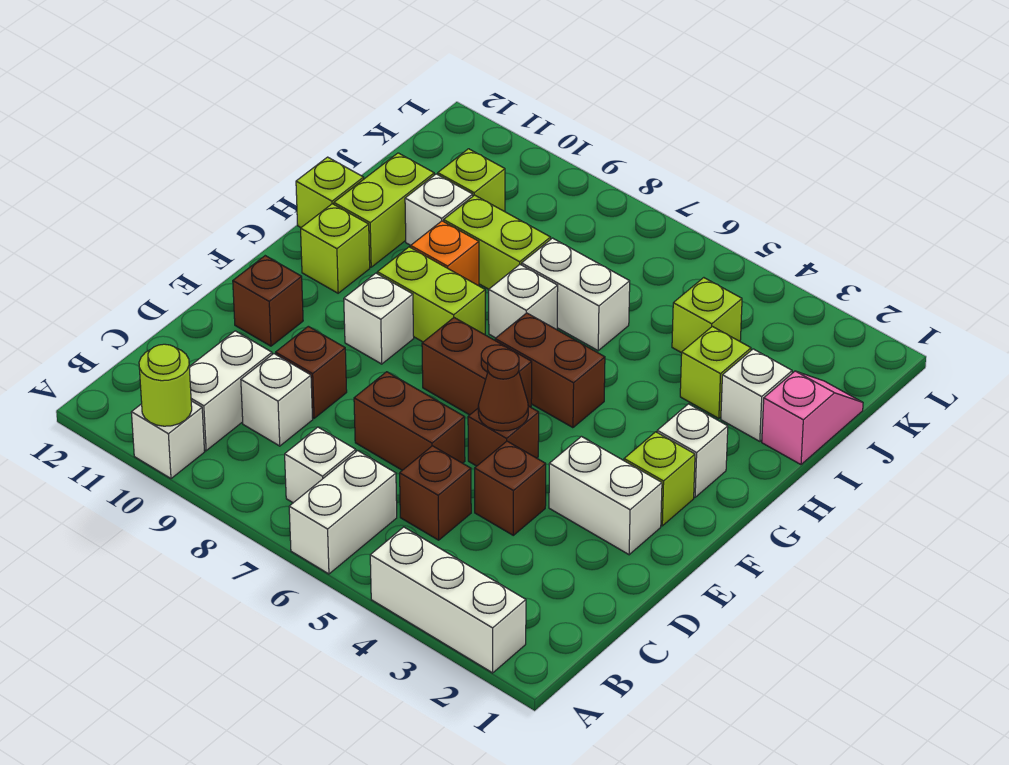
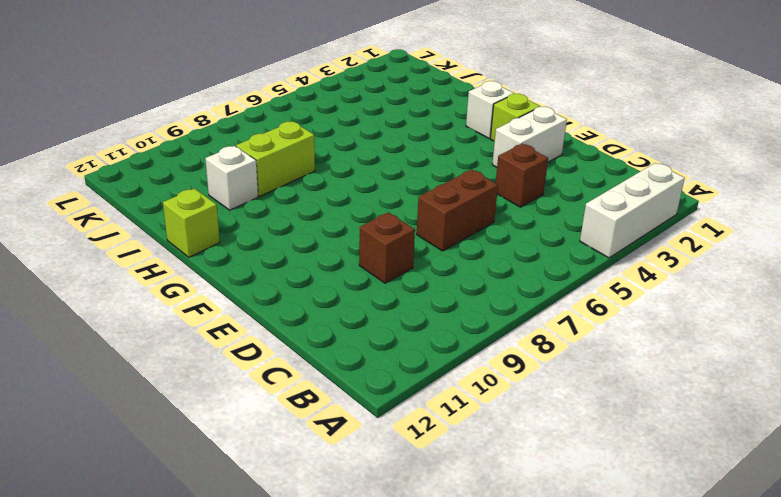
none -> white 1x2 brick [289,451,397,574]
none -> white 1x1 brick [131,401,205,478]
none -> white 1x1 brick [285,427,356,503]
none -> white 1x2 brick [189,331,272,451]

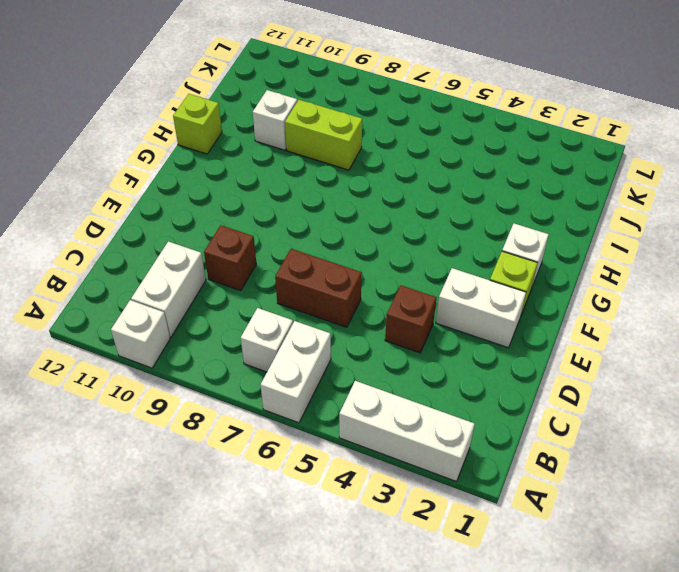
none -> brown 1x1 brick [400,446,471,540]
none -> white 1x1 brick [241,354,313,446]
none -> brown 1x1 brick [468,406,539,466]
none -> brown 1x1 brick [233,256,303,346]

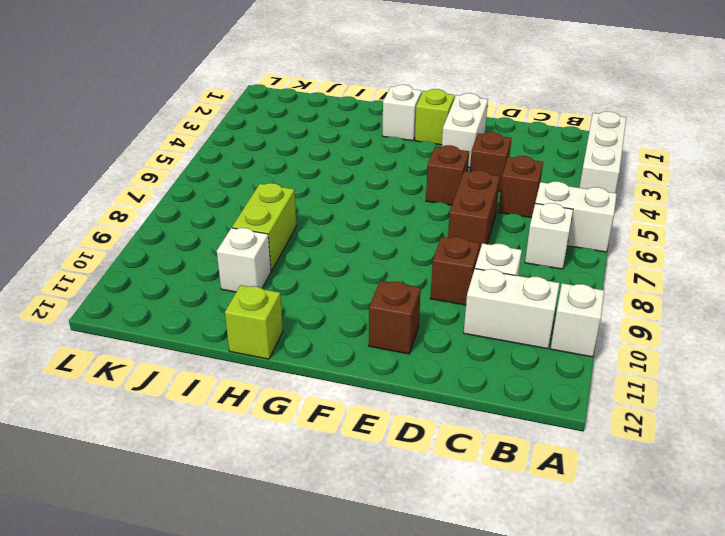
none -> brown 1x2 brick [422,318,532,415]
none -> white 1x1 brick [344,273,414,364]
none -> brown 1x2 brick [495,313,605,428]
none -> lime 1x2 brick [377,247,485,342]

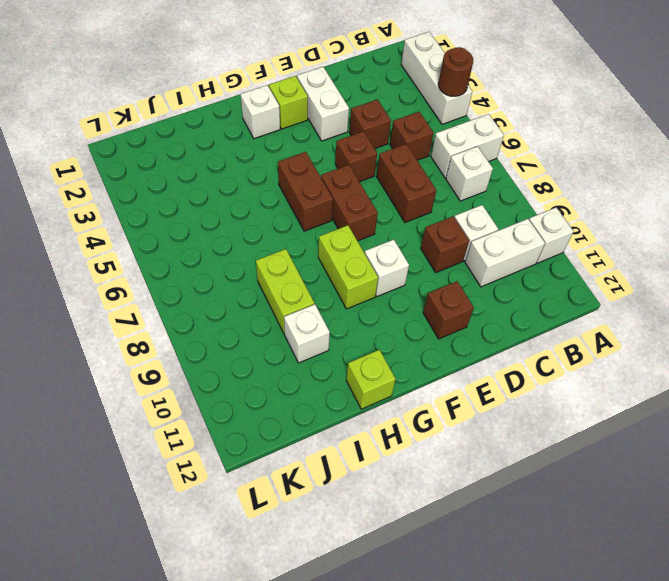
brown 1x1 round brick [438,47,473,96] -> none
none -> lime 1x1 brick [301,204,370,293]
none -> white 1x1 brick [489,265,558,338]
none -> orange 1x1 brick [411,221,479,286]
none -> lime 1x2 brick [334,153,434,267]

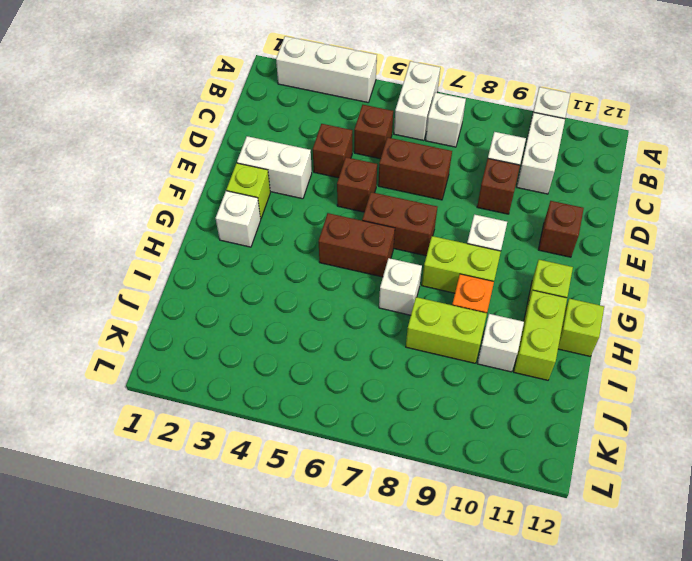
none -> pink 1x2 slope [762,371,863,465]
none -> white 1x1 brick [721,349,792,441]
none -> lime 1x1 brick [680,326,751,418]
none -> white 1x2 brick [522,238,630,351]

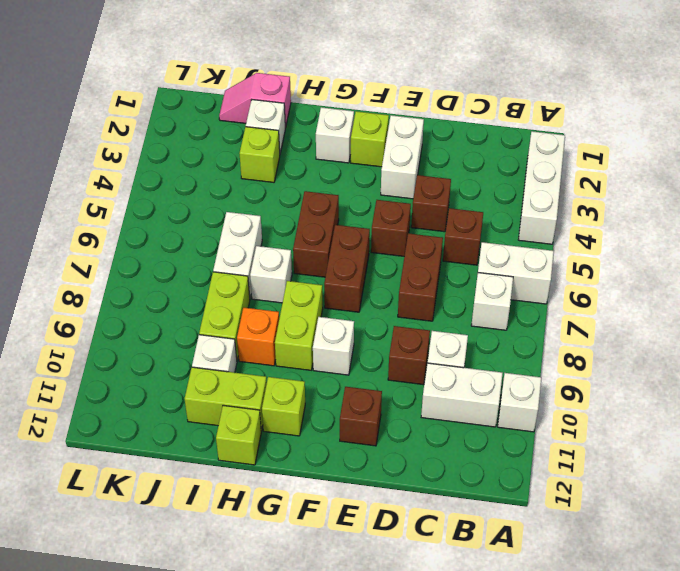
none -> lime 1x1 brick [672,278,742,353]
none -> lime 1x1 brick [438,149,505,212]
none -> lime 1x1 round brick [139,344,192,426]
none -> brown 1x1 cone [478,349,528,431]

